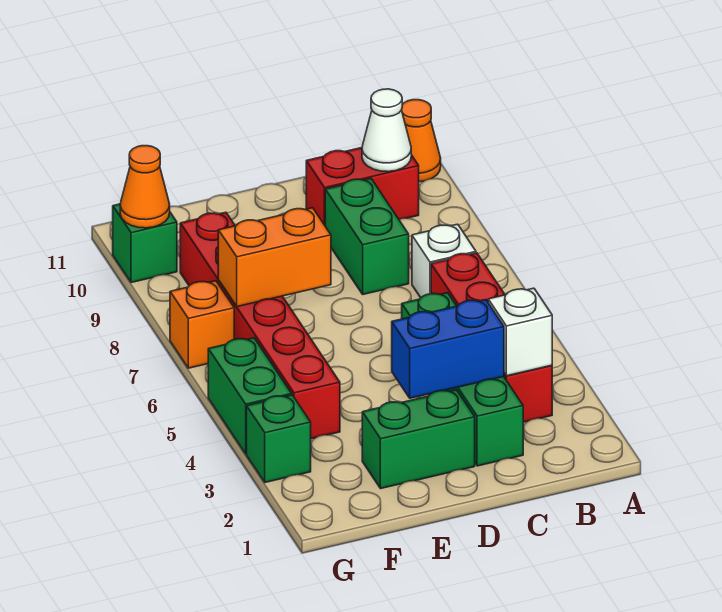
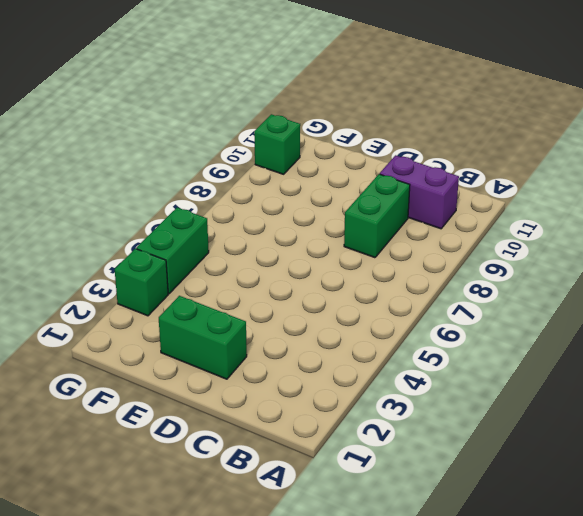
purple 1x2 brick [380,155,459,229] -> red 1x2 brick [306,148,419,225]
none -> orange 1x1 cone [402,100,441,182]
none -> red 1x4 brick [431,253,552,422]
none -> white 1x1 brick [412,224,476,298]

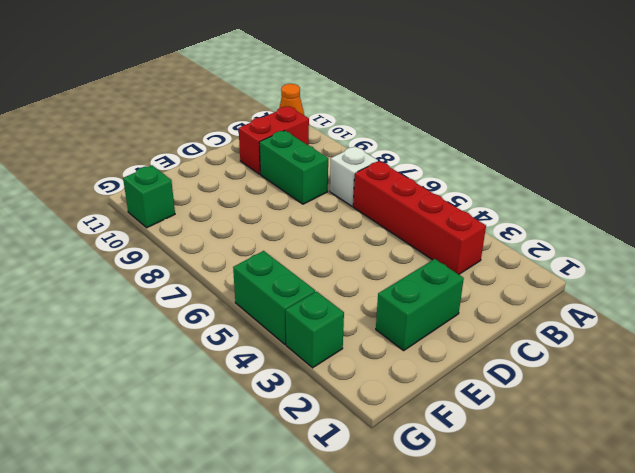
none -> green 1x4 brick [402,293,523,466]
none -> red 1x6 brick [180,212,340,439]
none -> orange 1x1 brick [170,281,234,368]

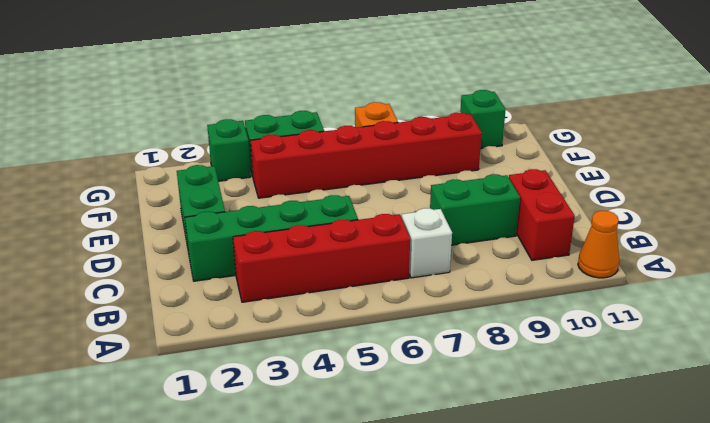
none -> white 1x1 brick [488,288,552,376]
none -> white 1x1 cone [362,89,411,172]
none -> blue 1x2 brick [392,300,504,398]

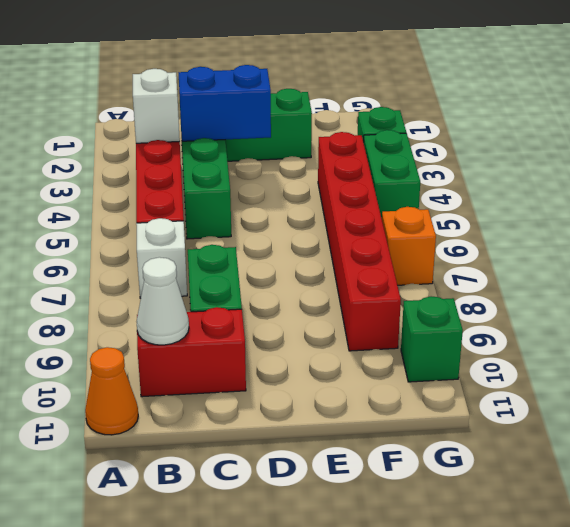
none -> orange 1x2 brick [218,208,331,307]
none -> orange 1x1 cone [120,146,170,228]

